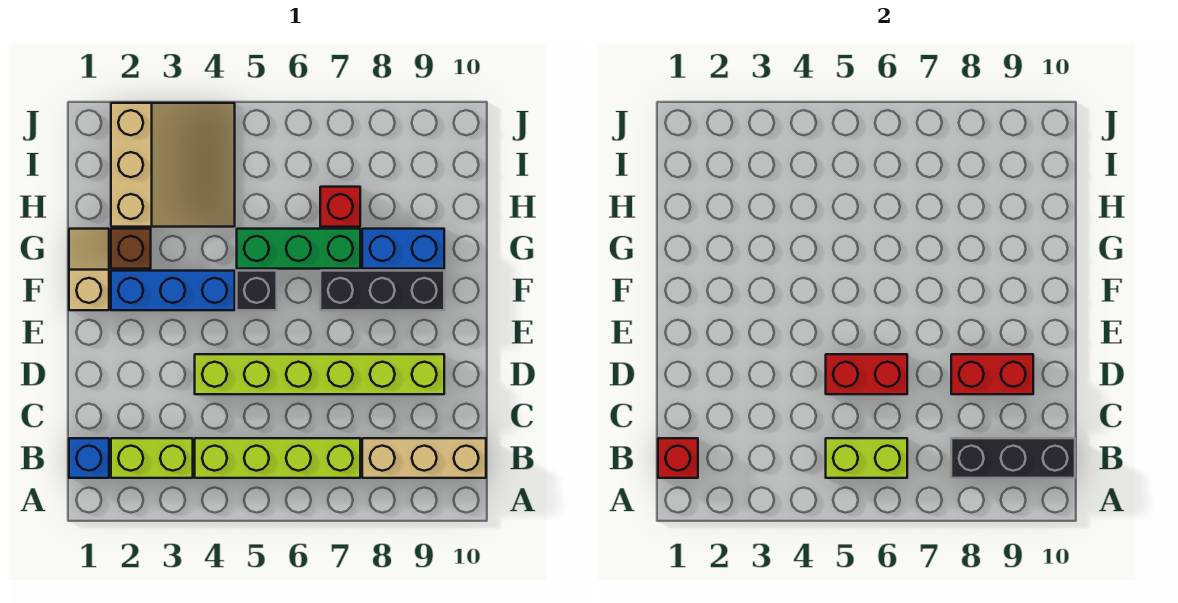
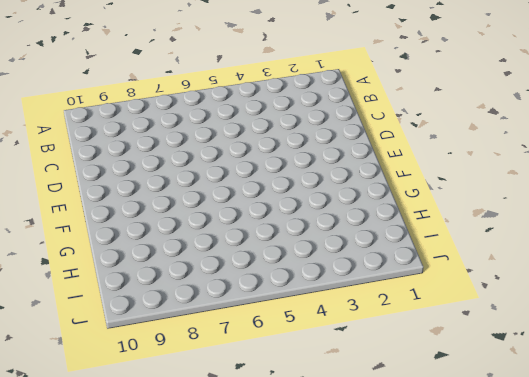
none -> blue 1x1 brick [69,438,109,478]
none -> lime 1x2 brick [111,438,193,478]
none -> lime 1x4 brick [195,438,360,478]

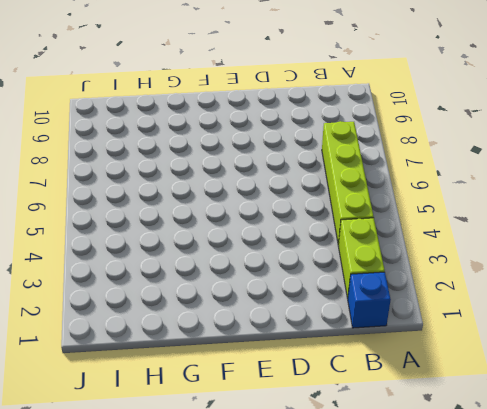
none -> tan 1x3 brick [362,438,486,478]
none -> lime 1x6 brick [195,354,444,394]
none -> tan 1x2 slope [69,229,109,310]

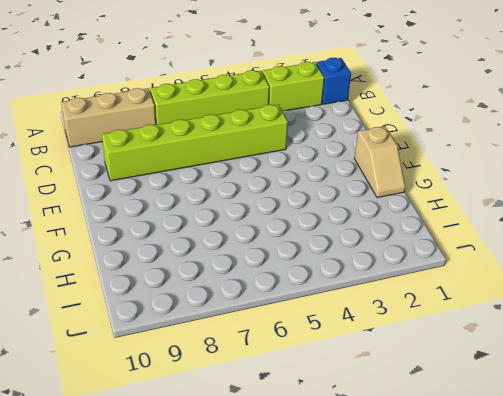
none -> blue 1x3 brick [111,271,235,310]
none -> black 1x1 brick [237,271,277,310]
none -> black 1x3 brick [320,271,444,310]

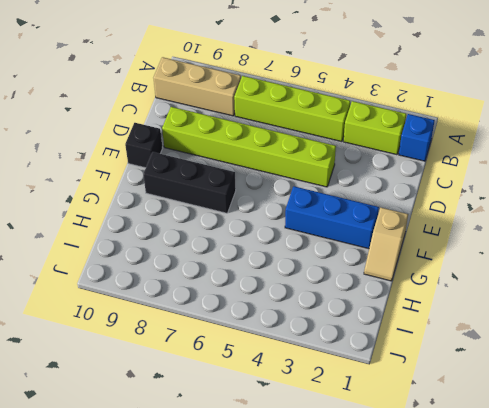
black 1x1 brick [125,123,162,168] -> black 1x1 brick moved to [237,271,277,310]
none -> brown 1x1 brick [111,229,151,269]
none -> green 1x3 brick [237,229,360,269]
none -> blue 1x2 brick [362,229,444,269]

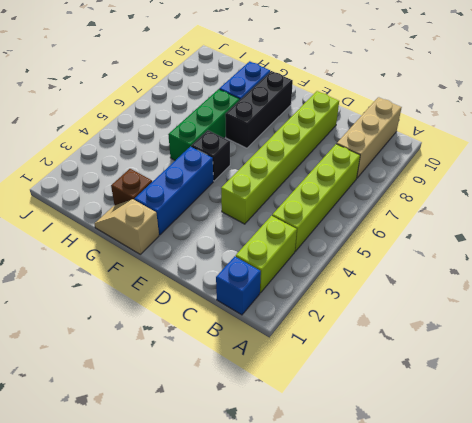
none -> tan 3x3 slope [111,103,235,227]
none -> red 1x1 brick [320,187,360,227]
none -> red 1x1 brick [658,438,698,478]

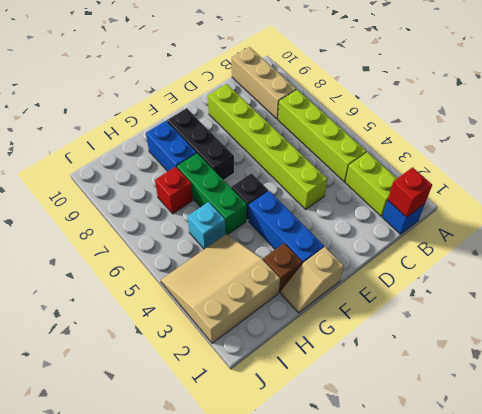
cyan 1x1 brick [188,202,226,249] -> none
none -> lime 1x2 brick [826,438,907,478]
none -> black 1x3 brick [951,438,1075,478]
none -> red 1x2 brick [826,354,907,394]

